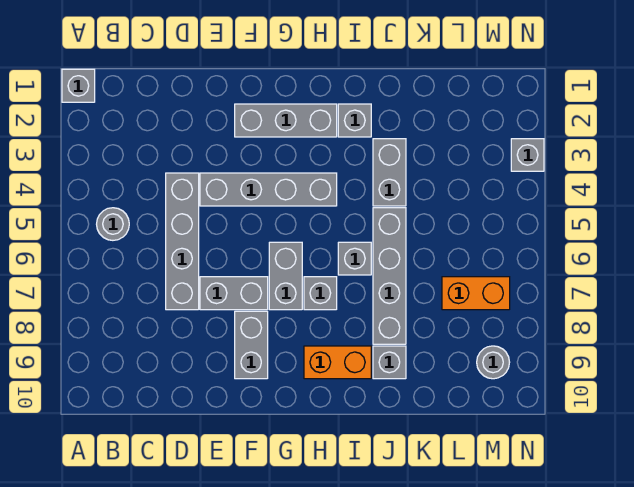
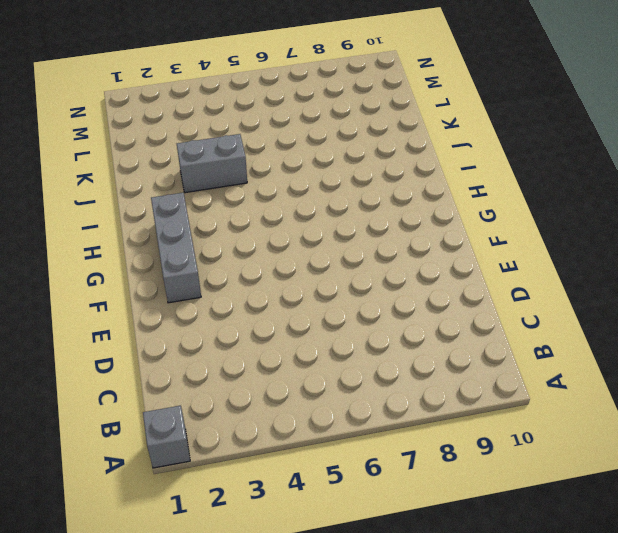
none -> grey 1x1 round brick [97,208,129,240]
none -> grey 1x4 brick [166,173,199,310]
none -> grey 1x4 brick [200,173,337,206]

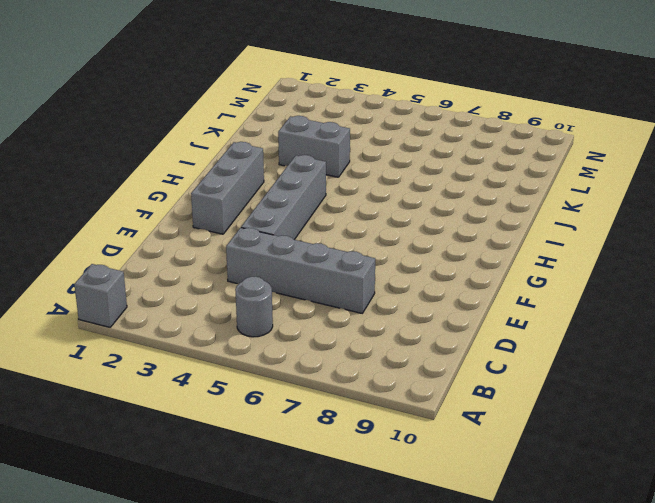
none -> grey 1x2 brick [200,277,268,310]
none -> grey 1x2 brick [235,311,268,379]
none -> grey 1x2 brick [269,242,302,310]

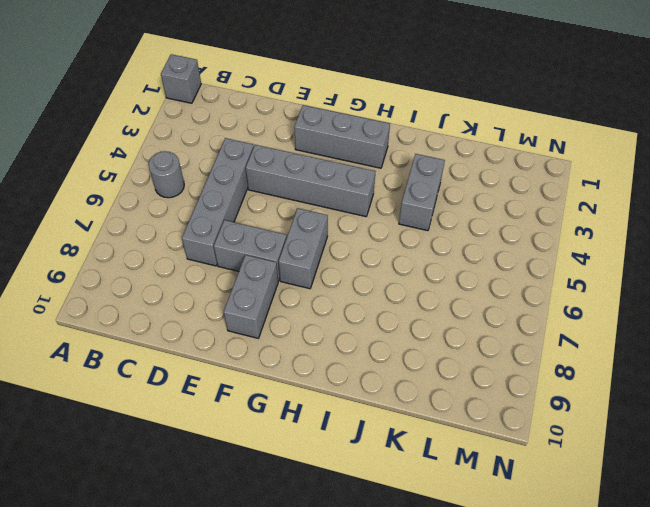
none -> grey 1x1 brick [304,277,337,310]
none -> orange 1x2 brick [304,346,371,379]
none -> grey 1x1 brick [338,104,371,137]

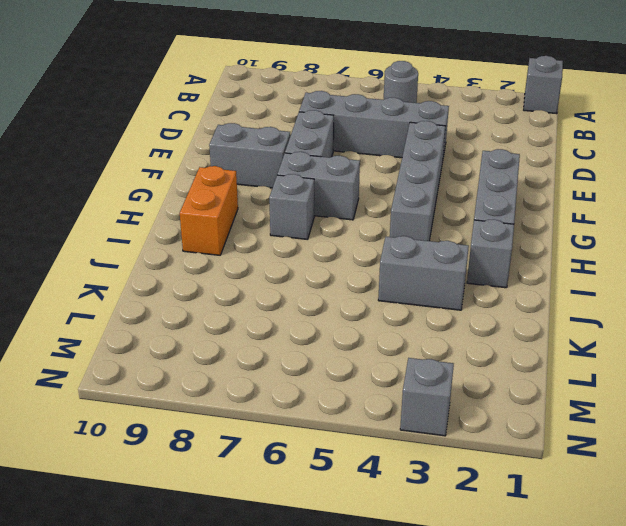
none -> grey 1x1 brick [338,242,371,275]
none -> grey 1x4 brick [373,208,406,344]
none -> grey 1x1 brick [373,346,406,379]

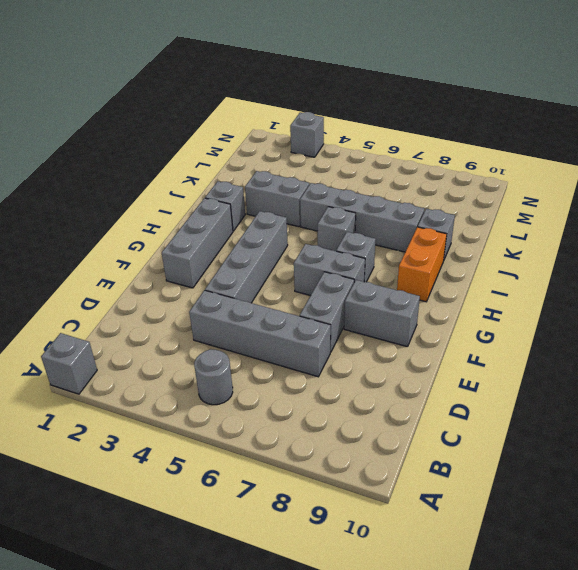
none -> orange 1x2 brick [442,277,510,310]
none -> grey 1x1 round brick [477,346,510,379]

